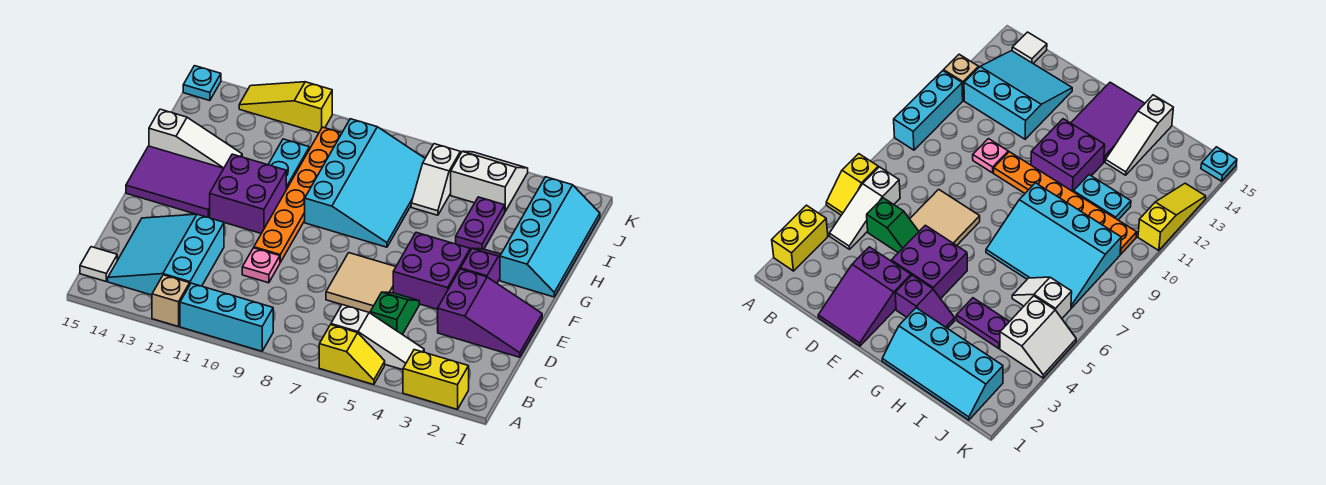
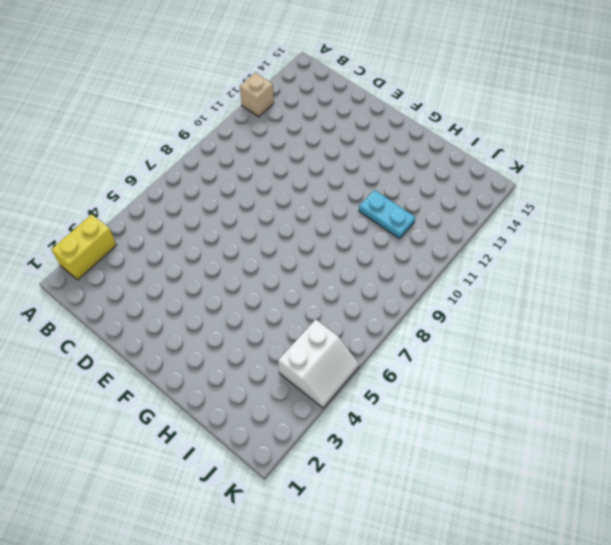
none -> yellow 1x2 slope [319,325,385,385]
none -> cyan 1x3 brick [180,283,273,351]
none -> white 1x3 slope [331,305,424,370]

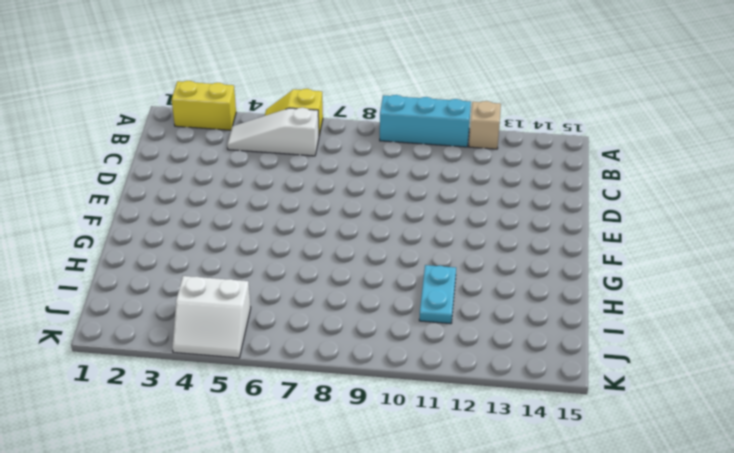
none -> cyan 3x3 slope [108,214,224,295]
none -> white 1x1 tile [80,247,117,281]
none -> green 1x2 slope [370,292,419,335]

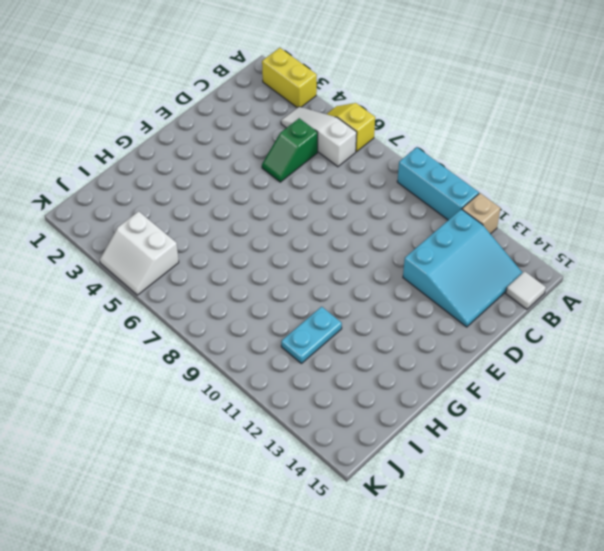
none -> purple 2x3 slope [438,269,542,357]
none -> tan 2x2 tile [326,253,396,313]
none -> pink 1x1 plate [242,248,280,283]

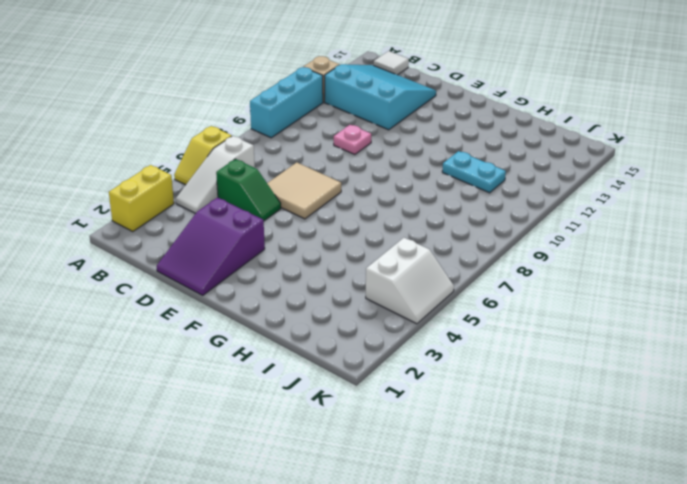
none -> purple 2x2 brick [393,232,470,309]
none -> orange 1x6 plate [254,127,342,262]
none -> purple 1x2 slope [461,248,501,283]

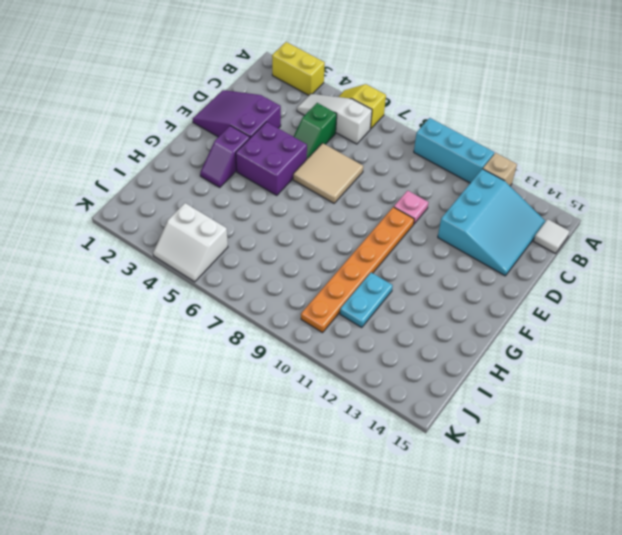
none -> purple 2x2 brick [210,154,286,233]
none -> purple 2x3 tile [126,146,224,217]
none -> cyan 2x4 slope [500,177,600,297]

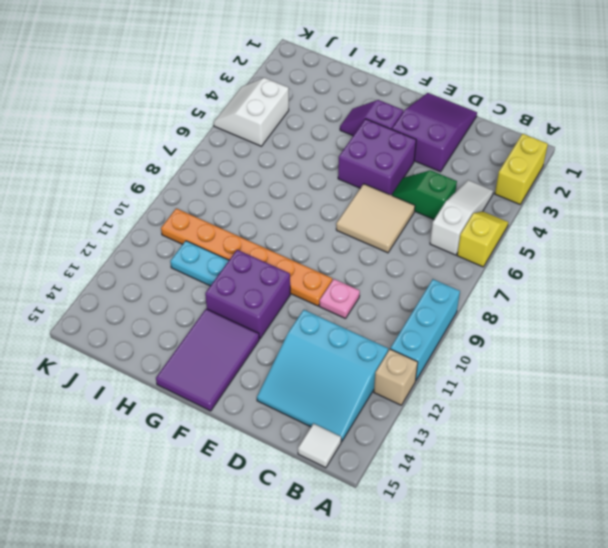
none -> cyan 2x4 slope [500,177,600,297]
none -> cyan 3x4 slope [305,119,425,247]
none -> purple 1x2 plate [456,197,505,249]

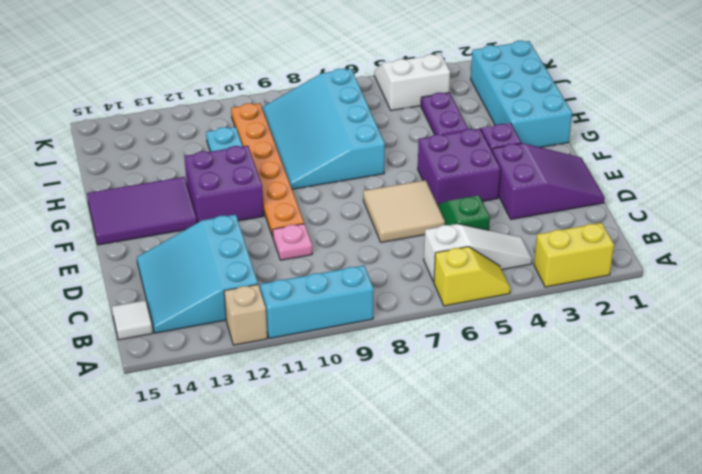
cyan 2x4 brick [471,41,572,147] -> cyan 2x4 slope [500,177,600,297]
cyan 3x4 slope [262,69,385,189] -> cyan 3x4 slope turned to [305,119,425,247]
none -> white 1x3 slope [149,109,242,168]
none -> white 1x2 slope [411,144,460,215]
none -> yellow 1x3 slope [239,82,332,133]

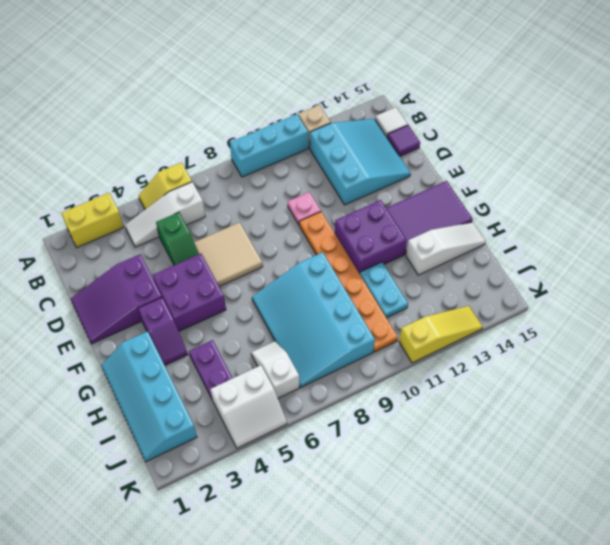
purple 1x1 tile [387,125,420,156] -> none
white 1x3 slope [406,222,486,275] -> white 1x3 slope turned to [149,109,242,168]
none -> cyan 1x1 plate [183,66,221,101]

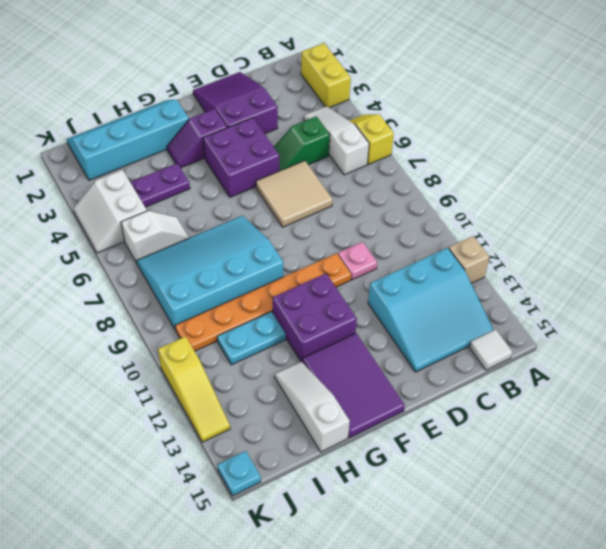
none -> cyan 1x3 brick [180,283,273,351]

